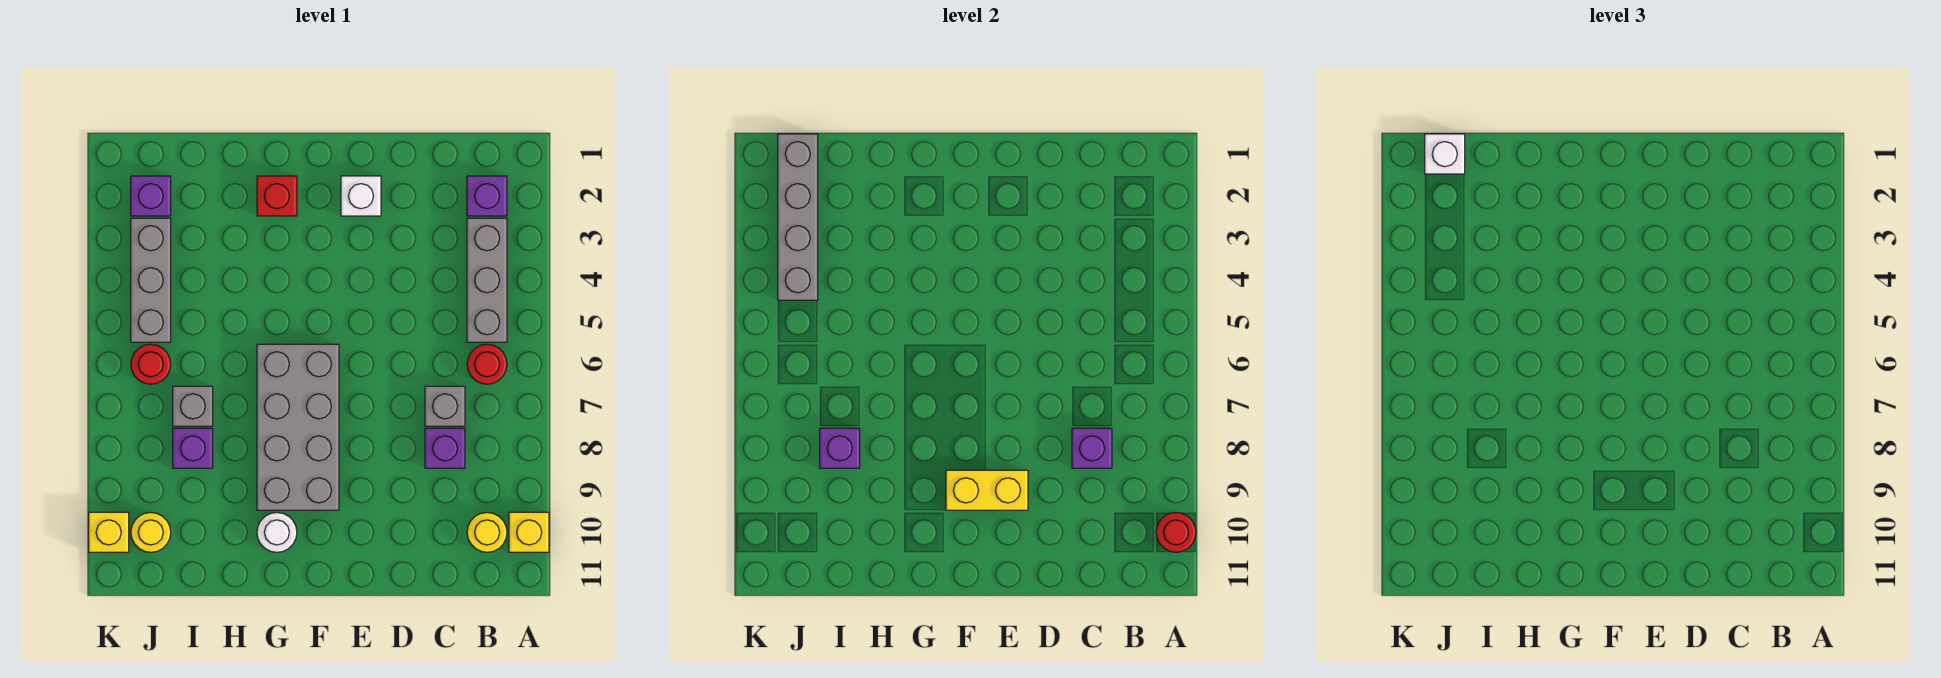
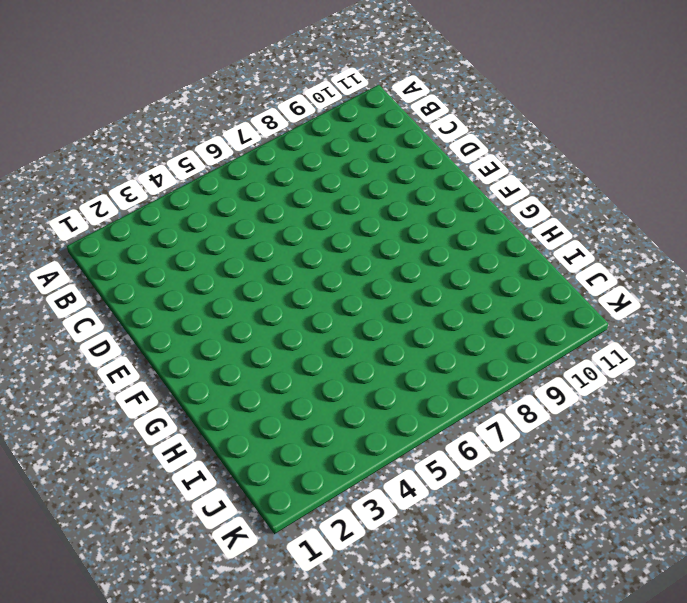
none -> yellow 1x1 brick [509,512,549,552]
none -> purple 1x1 brick [467,176,507,216]
none -> grey 1x3 brick [467,218,507,342]

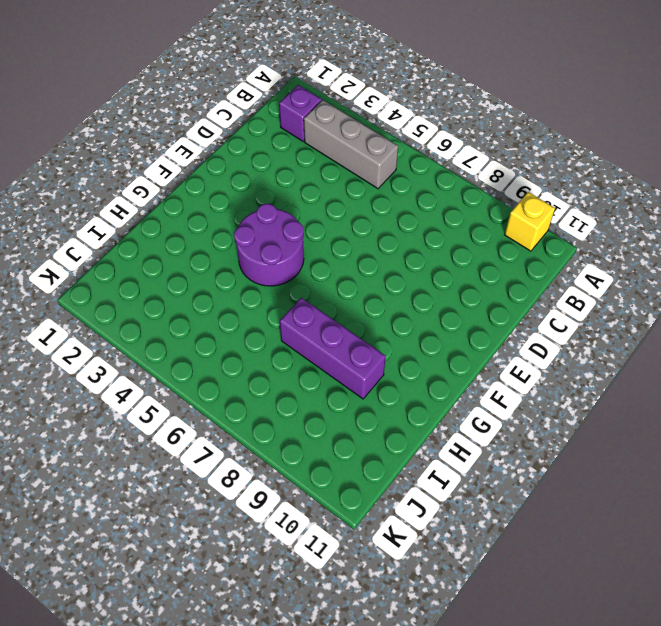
purple 2x2 round brick [234,204,304,286] -> none
purple 1x3 brick [280,298,386,399] -> none
none -> red 1x1 round brick [467,344,507,384]
none -> yellow 1x1 round brick [467,513,507,552]
none -> grey 1x1 brick [425,386,465,426]

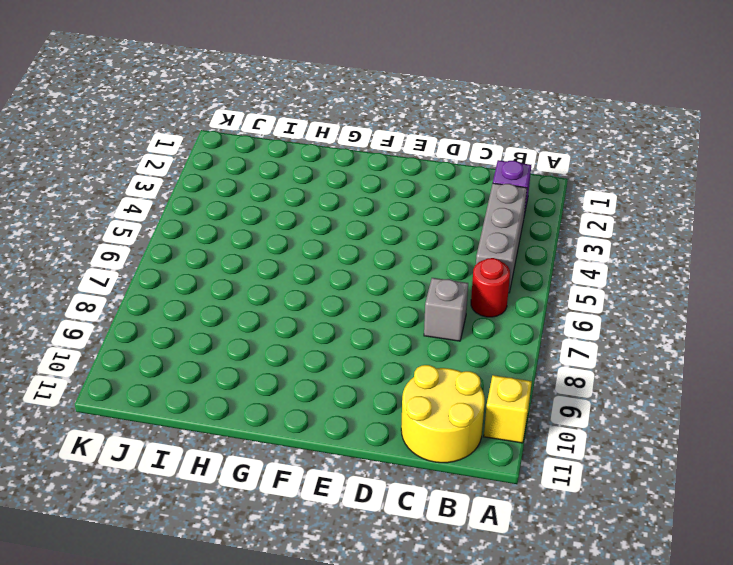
yellow 2x2 round brick [401,365,485,463] -> yellow 1x1 round brick [467,513,507,552]
none -> purple 1x1 brick [425,428,465,468]
none -> white 1x1 brick [341,176,381,216]
none -> grey 2x4 brick [257,344,339,510]

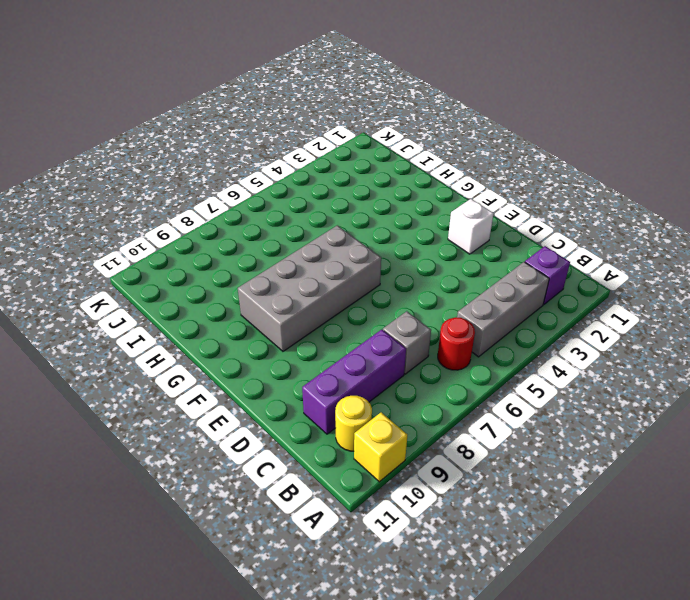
purple 1x3 brick [302,329,406,434] -> purple 1x1 brick [425,428,465,468]
none -> red 1x1 brick [257,176,297,216]
none -> white 1x1 round brick [257,513,297,552]
none -> grey 1x1 brick [173,386,213,426]

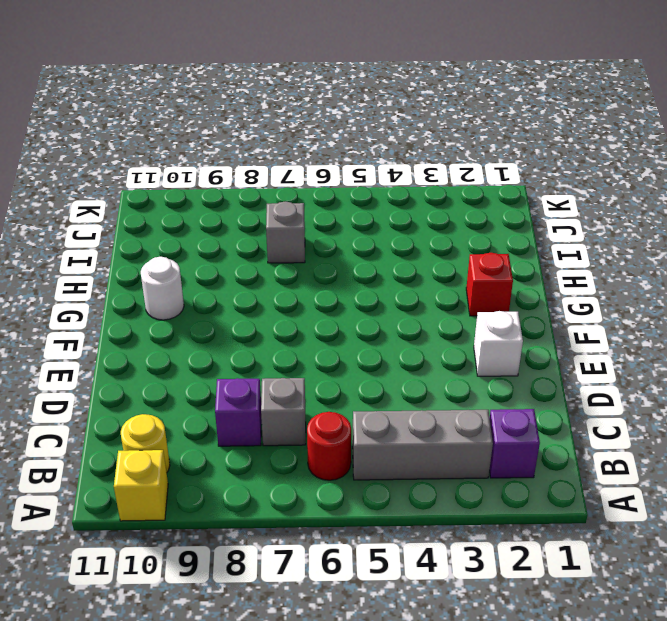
none -> grey 2x4 brick [257,344,339,510]
none -> purple 1x1 brick [173,428,213,468]
none -> purple 1x1 brick [131,176,171,216]

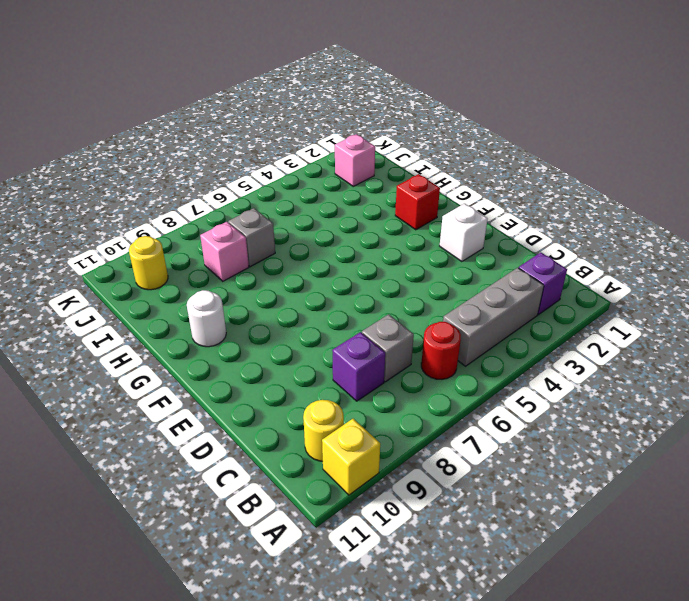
pink 1x1 brick [200,222,249,281] -> purple 1x1 brick [173,428,213,468]
pink 1x1 brick [335,134,375,186] -> purple 1x1 brick [131,176,171,216]
none -> grey 2x4 brick [257,344,339,510]
none -> grey 1x3 brick [131,218,171,342]
none -> red 1x1 round brick [131,344,171,384]

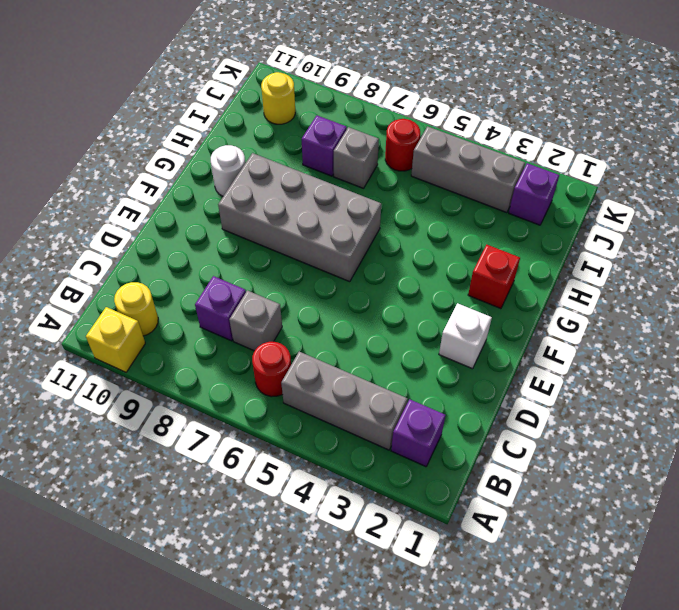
none -> yellow 1x1 brick [89,512,129,552]
none -> red 1x1 round brick [1156,513,1196,552]
none -> purple 1x1 brick [1072,428,1112,468]

